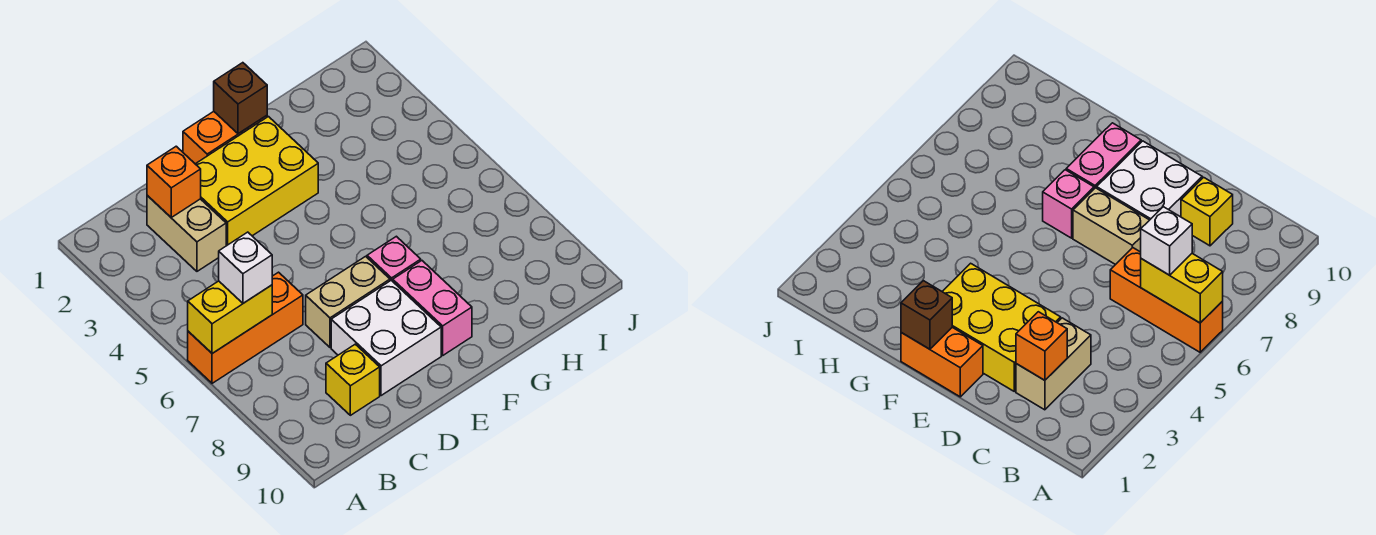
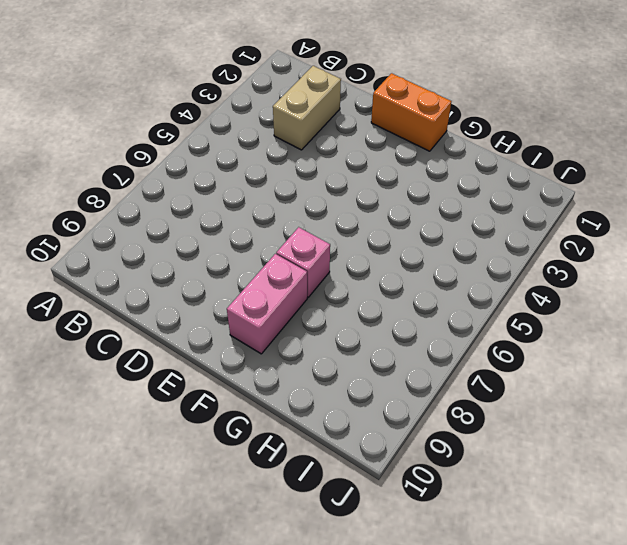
none -> orange 1x3 brick [188,272,303,383]
none -> yellow 1x1 brick [326,344,380,415]
none -> yellow 2x3 brick [196,117,318,246]

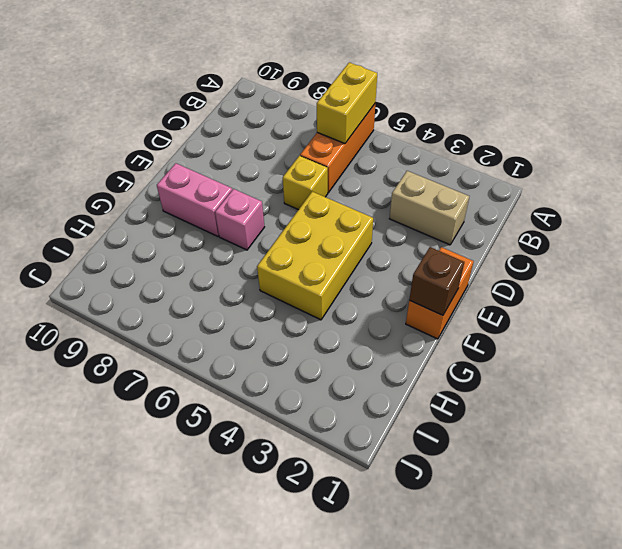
yellow 1x1 brick [283,156,328,210] -> yellow 1x1 brick moved to [326,344,380,415]
yellow 2x3 brick [257,192,373,320] -> yellow 2x3 brick moved to [196,117,318,246]
none -> tan 1x2 brick [306,256,390,347]
none -> white 2x2 brick [331,280,441,396]
none -> orange 1x1 brick [147,146,201,217]

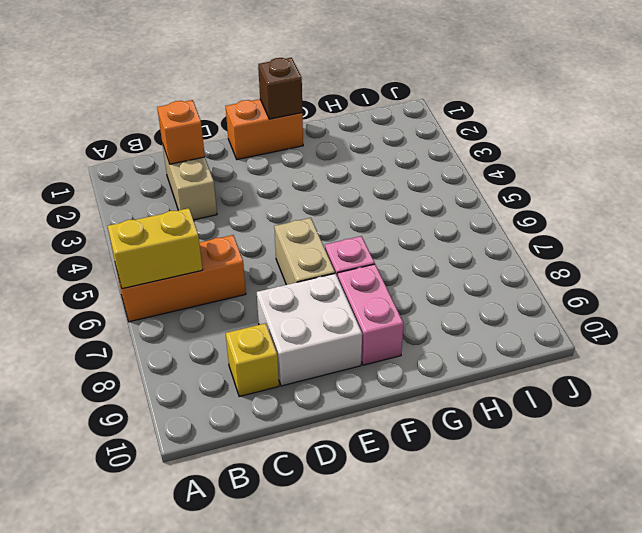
tan 1x2 brick [274,218,335,285] -> tan 1x2 brick turned to [306,256,390,347]
none -> yellow 2x3 brick [196,117,318,246]
none -> white 1x1 brick [219,232,272,303]

